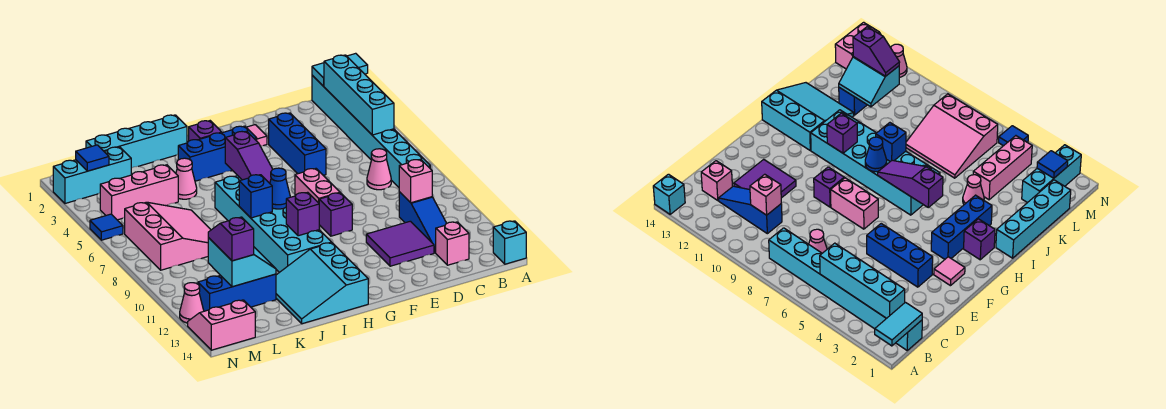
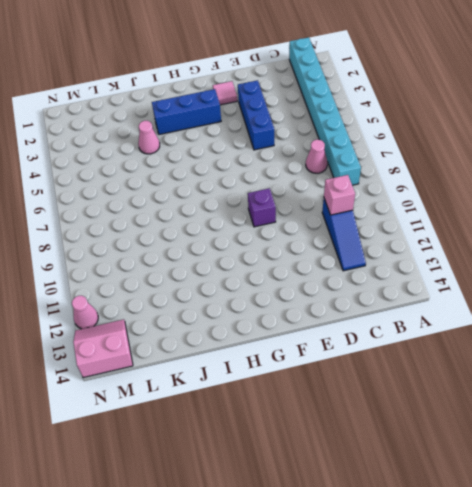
none -> cyan 1x1 brick [493,221,526,264]
none -> pink 1x1 brick [435,222,469,265]
none -> purple 2x2 tile [366,221,434,266]
none -> pink 1x2 brick [295,169,340,203]

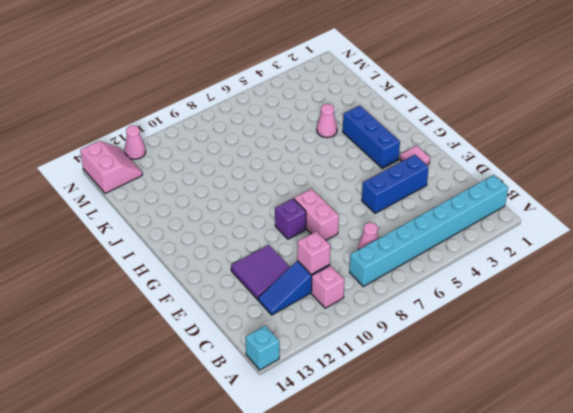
pink 1x1 brick [311,265,344,308] -> pink 1x1 brick moved to [435,222,469,265]
pink 1x2 brick [294,189,339,240] -> pink 1x2 brick turned to [295,169,340,203]
none -> purple 1x1 brick [189,121,222,141]
none -> cyan 2x6 brick [215,176,332,272]
none -> cyan 3x3 slope [276,243,368,324]
none -> cyan 1x4 brick [86,115,187,168]

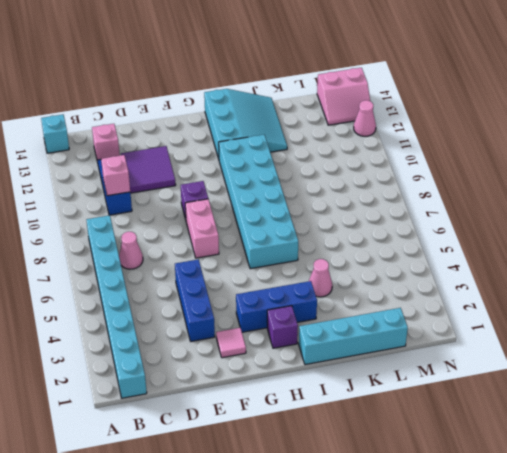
none -> pink 1x3 brick [100,165,178,220]
none -> pink 3x3 slope [125,202,211,270]
none -> blue 1x3 brick [198,274,276,311]
none -> cyan 1x3 brick [53,147,131,203]

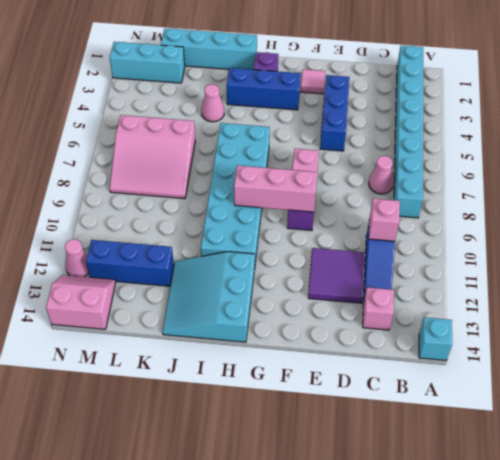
pink 1x3 brick [234,166,317,212] -> pink 1x3 brick moved to [100,165,178,220]
pink 3x3 slope [110,115,195,199] -> pink 3x3 slope turned to [125,202,211,270]
none -> blue 1x1 tile [90,214,123,240]
none -> cyan 1x2 tile [312,53,368,86]
none -> cyan 1x4 brick [324,55,394,135]
none -> purple 1x3 slope [225,131,273,183]

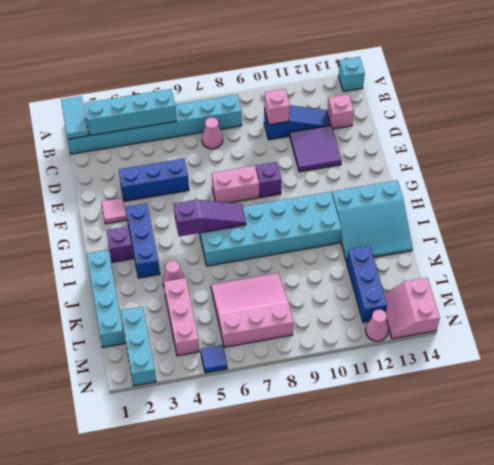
none -> blue 1x1 cone [270,168,290,209]
none -> purple 1x1 brick [286,192,319,236]
none -> blue 1x1 brick [239,175,272,218]
none -> cyan 2x2 slope [208,238,276,287]

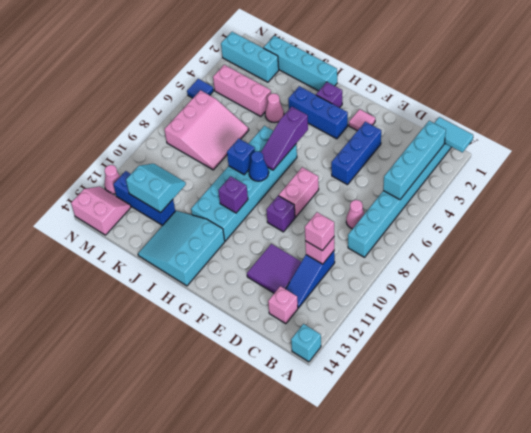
pink 1x1 brick [305,212,334,251] -> none
cyan 2x2 slope [126,164,186,213] -> cyan 2x2 slope turned to [208,238,276,287]
none -> blue 1x1 tile [76,145,109,171]
none -> purple 1x2 slope [208,217,254,261]

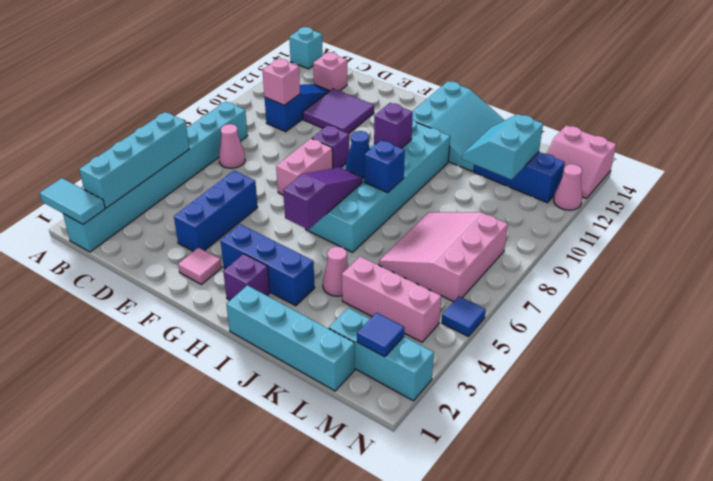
none -> purple 1x2 slope [208,217,254,261]

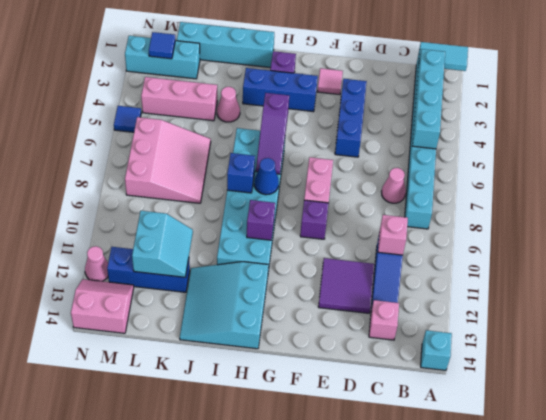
none -> purple 1x2 slope [208,217,254,261]

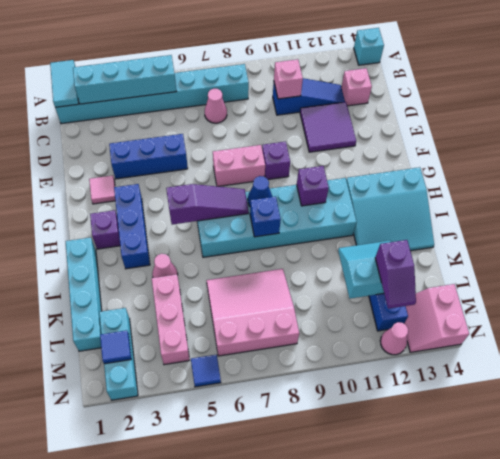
purple 1x2 slope [375,240,416,309] -> purple 1x2 slope turned to [208,217,254,261]

